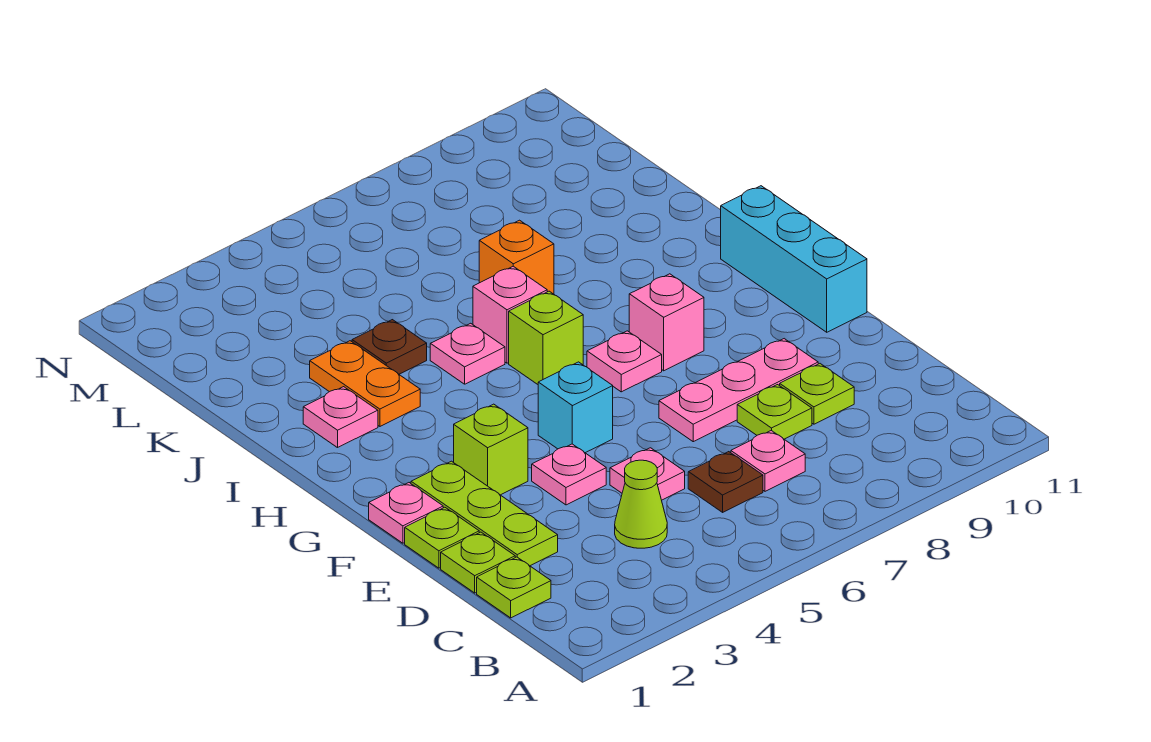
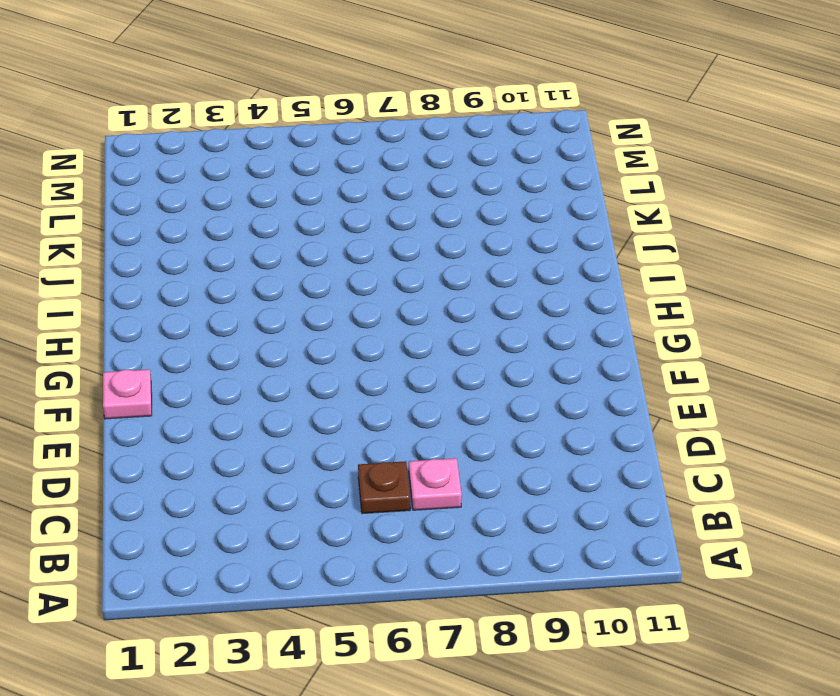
none -> lime 1x1 plate [477,557,551,618]
none -> lime 1x1 cone [615,460,667,548]
none -> lime 1x1 plate [441,532,515,593]

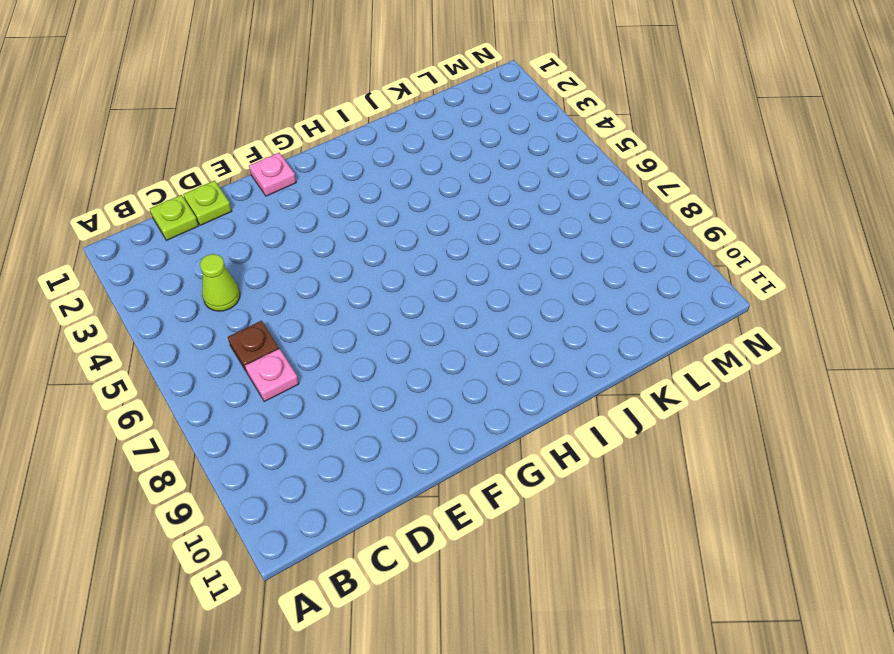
none -> lime 1x3 plate [411,461,558,566]
none -> pink 1x1 plate [610,448,685,500]
none -> lime 1x1 plate [737,385,812,439]

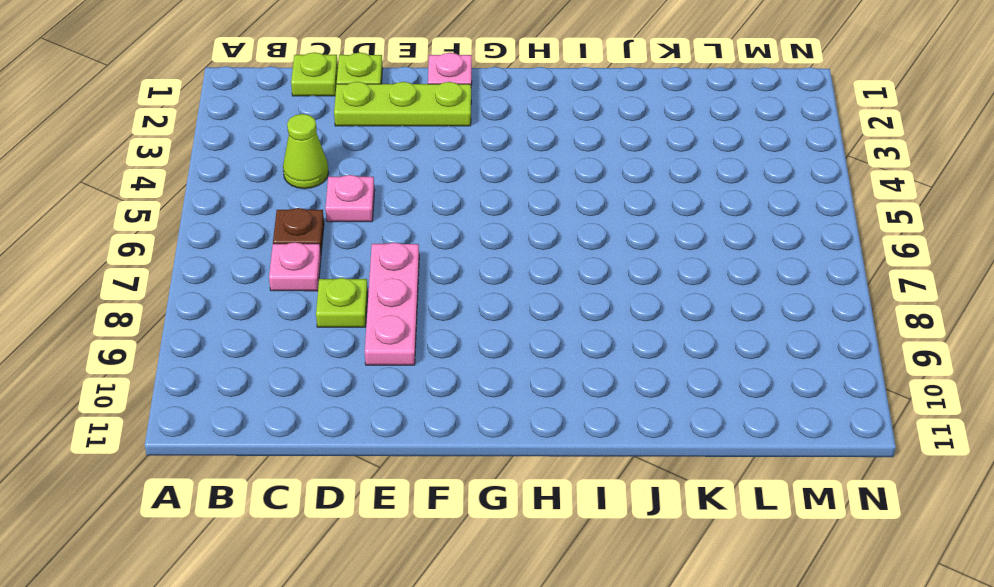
none -> lime 1x1 plate [780,364,854,424]
none -> lime 1x1 plate [405,507,479,568]
none -> pink 1x1 plate [532,444,606,505]

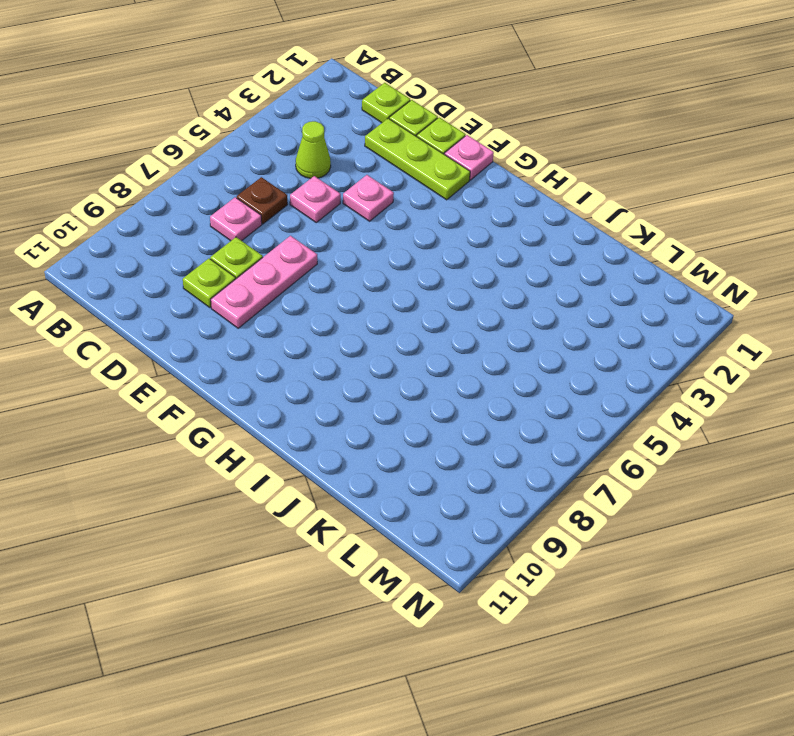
none -> lime 1x1 brick [454,404,528,495]
none -> cyan 1x1 brick [538,362,613,453]
none -> cyan 1x3 brick [721,186,867,332]

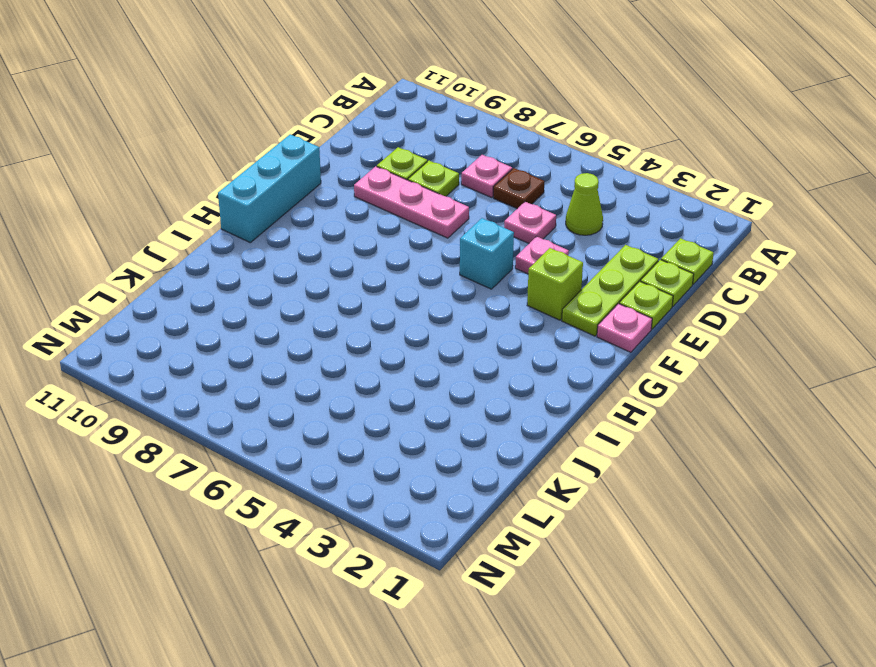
none -> pink 1x1 plate [587,331,662,392]
none -> pink 1x1 brick [629,274,704,371]
none -> lime 1x1 brick [509,291,583,384]

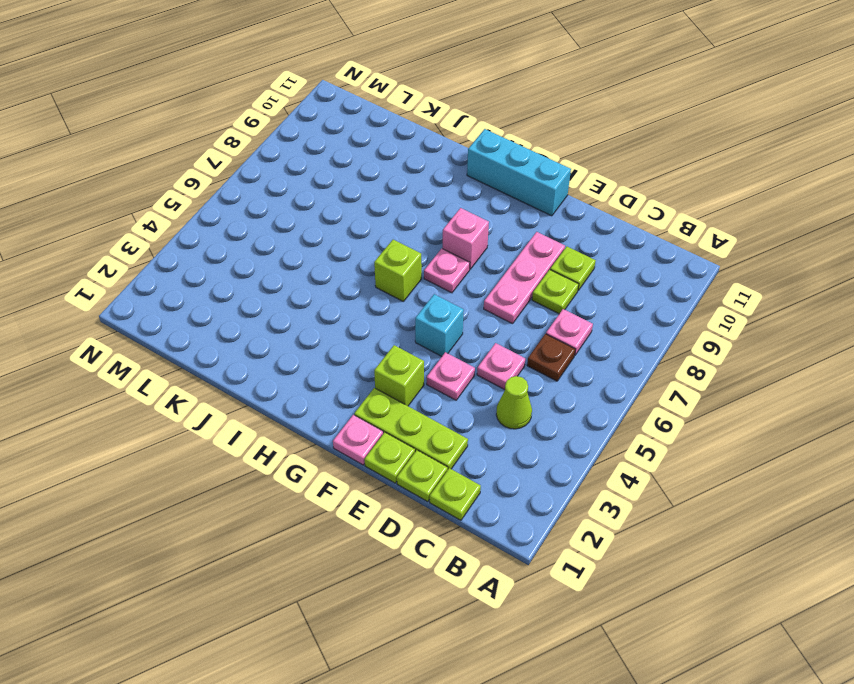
none -> pink 1x1 plate [303,387,378,448]
none -> orange 1x2 plate [310,341,420,426]
none -> pink 1x1 plate [430,323,505,384]

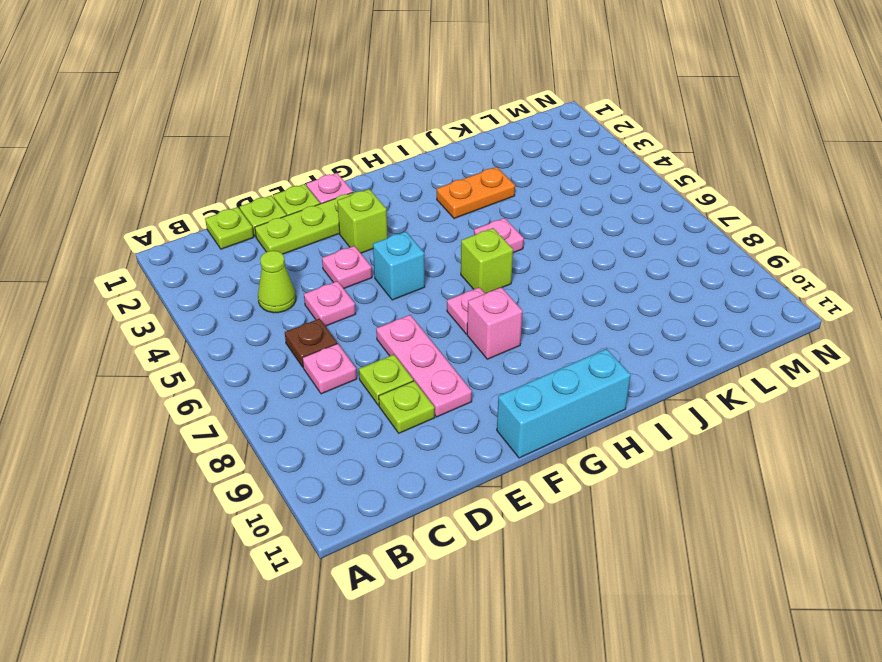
none -> pink 1x1 plate [303,387,378,448]
none -> pink 1x1 brick [473,266,547,363]
none -> brown 1x1 plate [352,320,427,374]

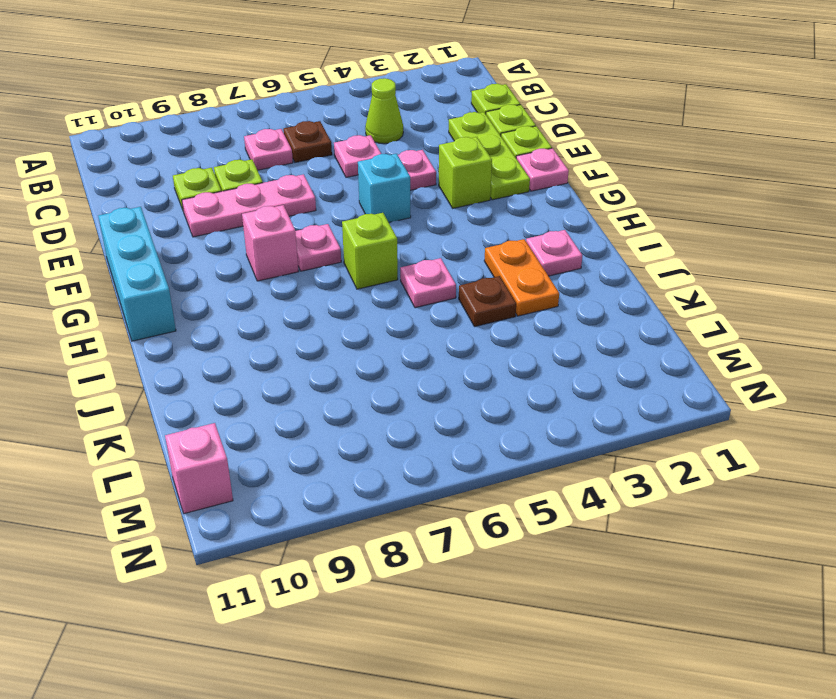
pink 1x1 brick [165,423,233,514] -> pink 1x1 brick moved to [473,266,547,363]
none -> orange 1x1 brick [479,220,554,294]

